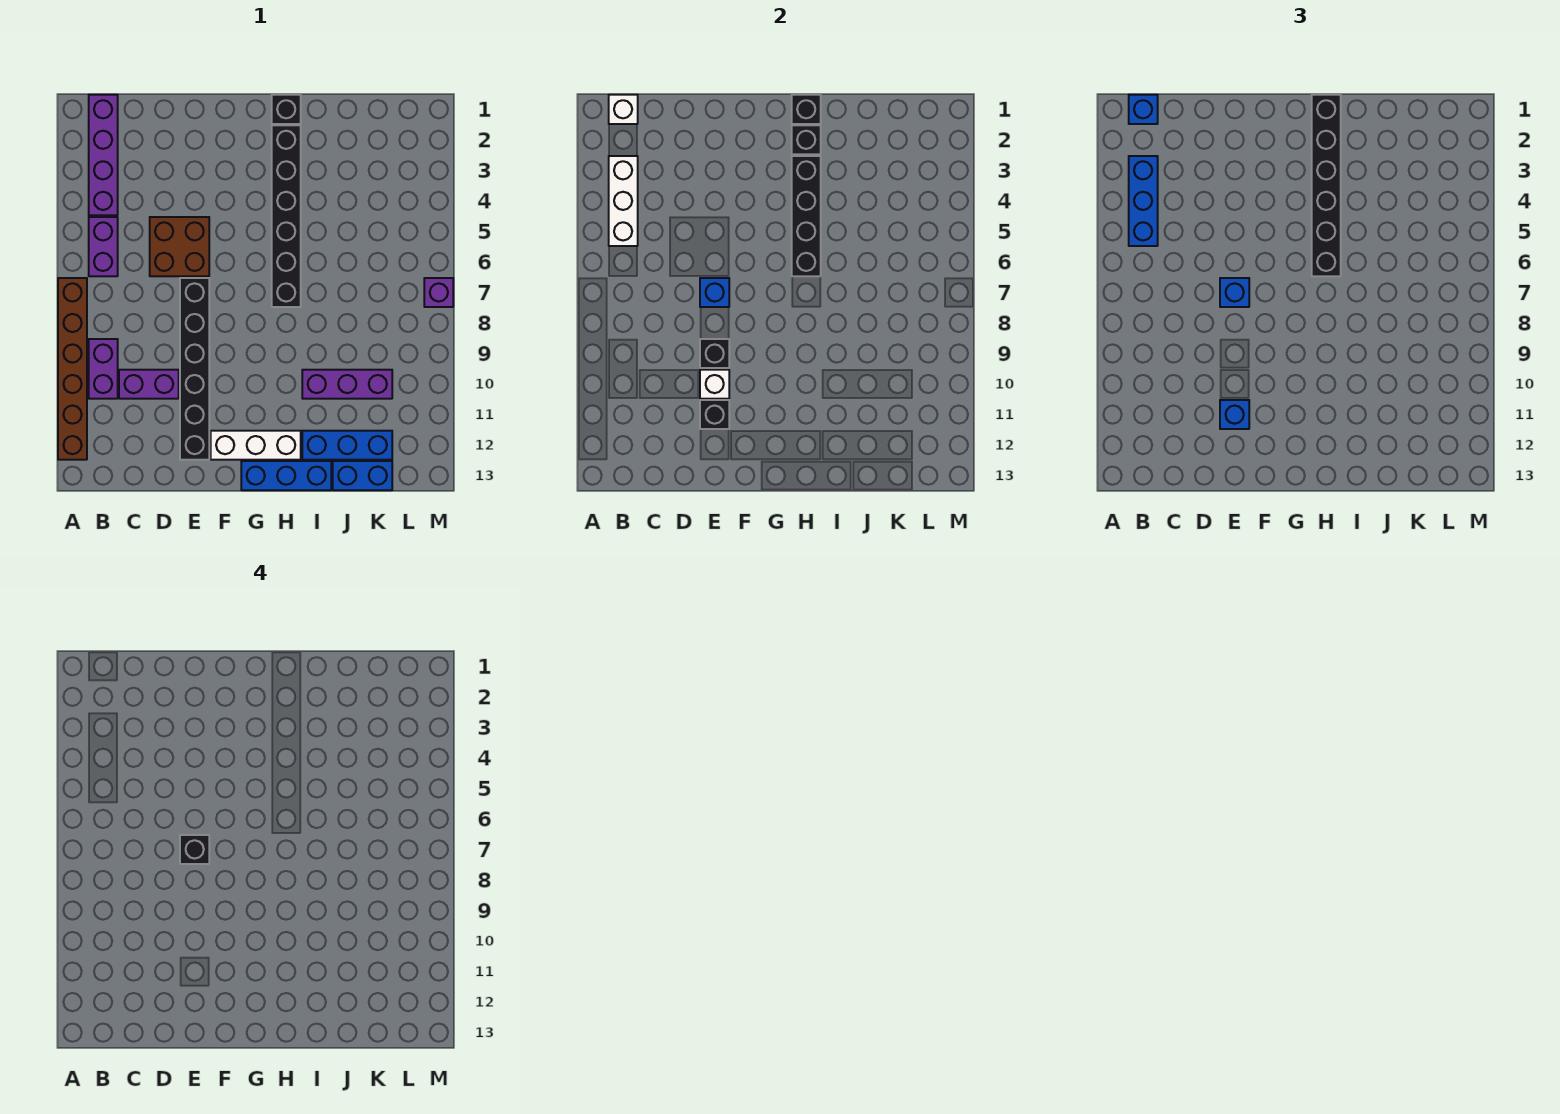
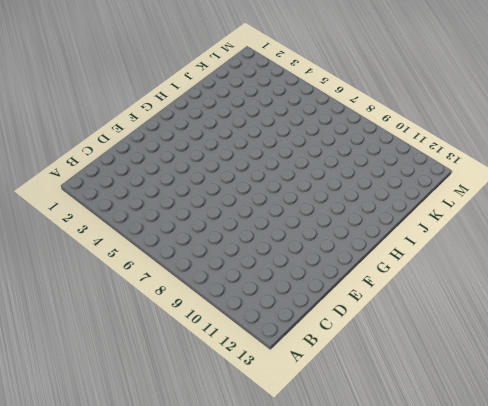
none -> brown 1x6 brick [58,278,87,460]
none -> purple 1x4 brick [89,95,118,215]
none -> purple 1x2 brick [89,217,118,276]
none -> purple 1x2 brick [89,339,118,399]

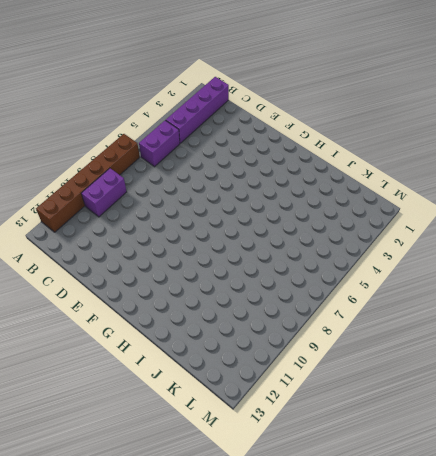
none -> purple 1x2 brick [119,370,179,399]
none -> brown 2x2 brick [150,217,209,276]
none -> black 1x6 brick [180,278,209,460]
none -> white 1x3 brick [211,431,301,460]

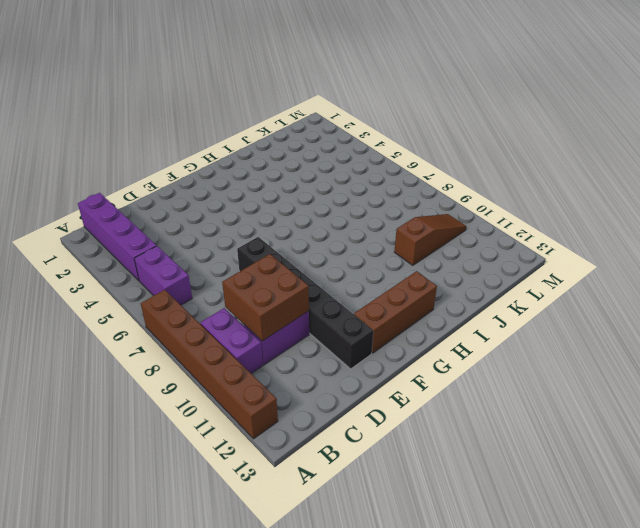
brown 2x2 brick [222,254,309,341] -> brown 2x2 brick moved to [150,217,209,276]
brown 1x3 brick [354,271,437,353] -> white 1x3 brick [211,431,301,460]
brown 1x3 slope [394,214,466,265] -> purple 1x3 brick [302,370,392,399]
none -> blue 1x3 brick [241,461,331,490]
none -> black 1x1 brick [272,95,301,124]
none -> black 1x6 brick [272,125,301,307]
none -> blue 1x3 brick [302,431,392,460]

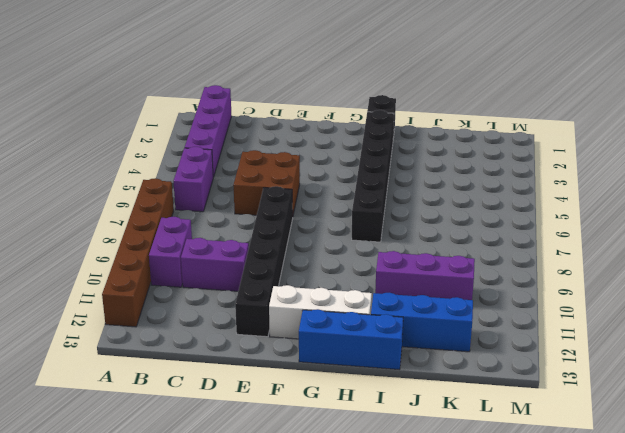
none -> blue 1x2 brick [333,461,392,490]
none -> purple 1x1 brick [424,278,453,307]
none -> white 1x1 brick [609,95,638,124]
none -> white 1x3 brick [609,156,638,246]

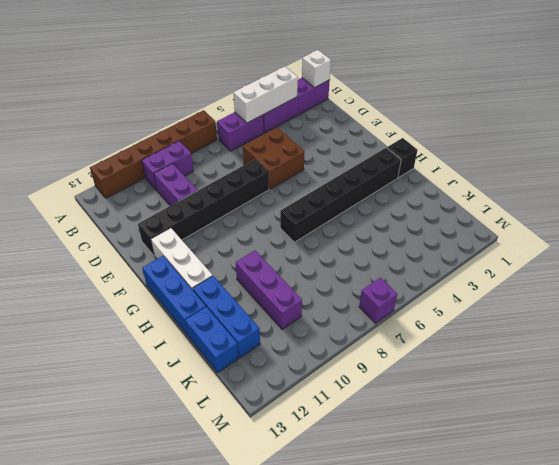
none -> blue 1x1 brick [700,278,729,307]
none -> black 1x1 brick [700,339,729,368]
none -> white 1x1 brick [700,370,729,399]
none -> black 1x1 brick [700,400,729,429]

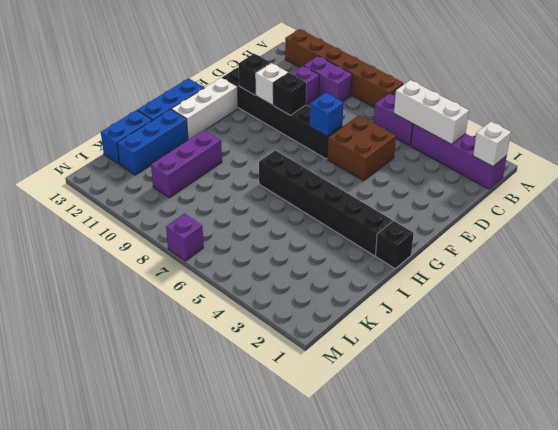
none -> black 1x1 brick [792,95,821,124]
none -> black 1x1 brick [792,125,821,154]
none -> black 1x4 brick [792,156,821,276]
none -> blue 1x1 brick [1129,95,1158,124]

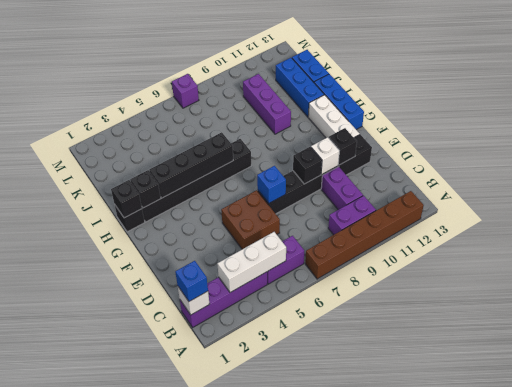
none -> blue 1x3 brick [1129,156,1158,246]
none -> blue 1x1 brick [1220,278,1249,307]
none -> blue 1x1 brick [1220,400,1249,429]
none -> black 1x6 brick [1312,95,1341,276]

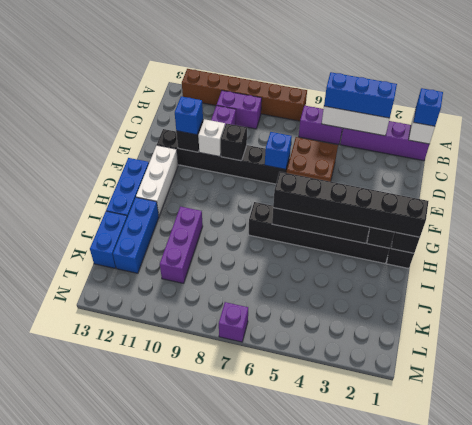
none -> blue 1x1 brick [1220,278,1249,307]
none -> black 1x1 brick [180,835,209,864]

